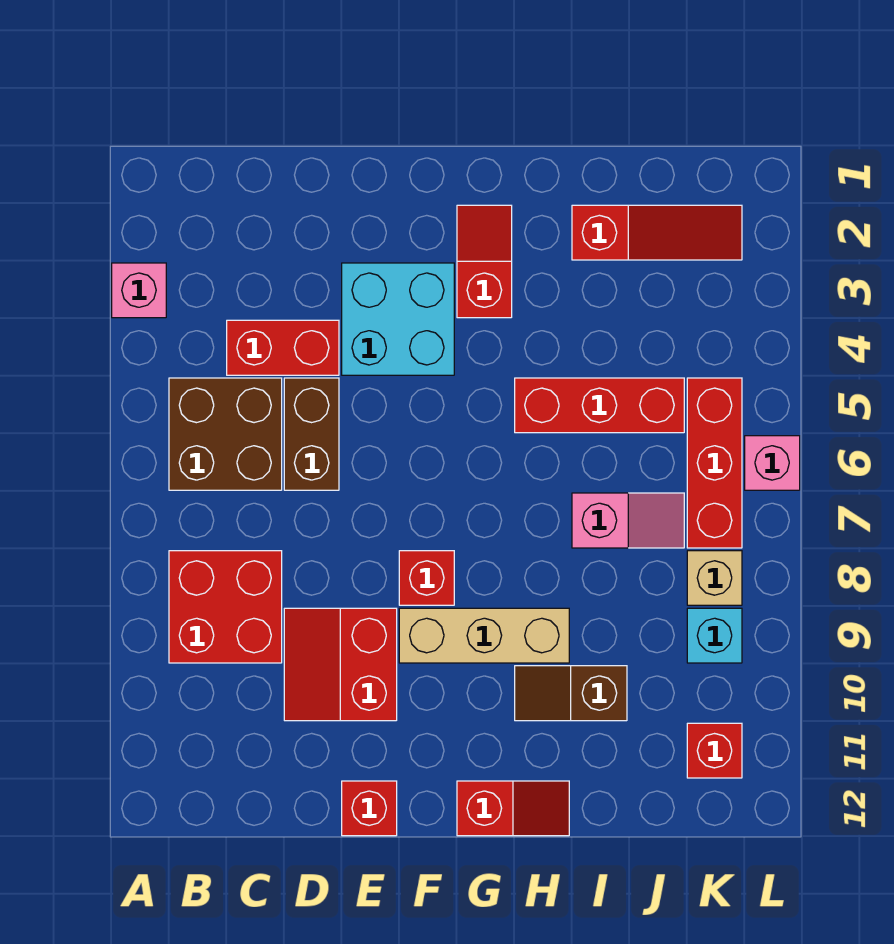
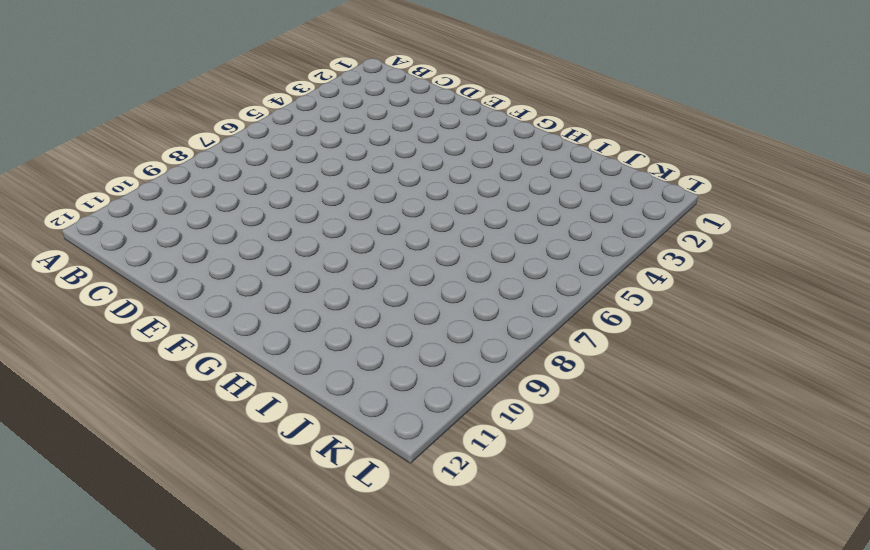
none -> pink 1x1 brick [112,263,166,318]
none -> brown 2x2 brick [169,378,282,490]
none -> red 2x2 brick [169,551,282,663]

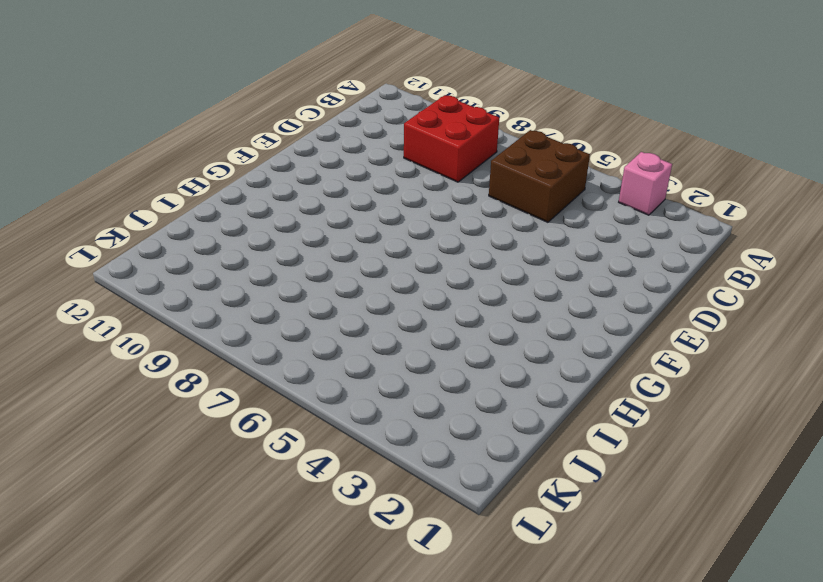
none -> red 1x2 brick [227,320,339,375]
none -> brown 1x2 brick [284,378,339,490]
none -> red 2x2 slope [284,608,397,721]

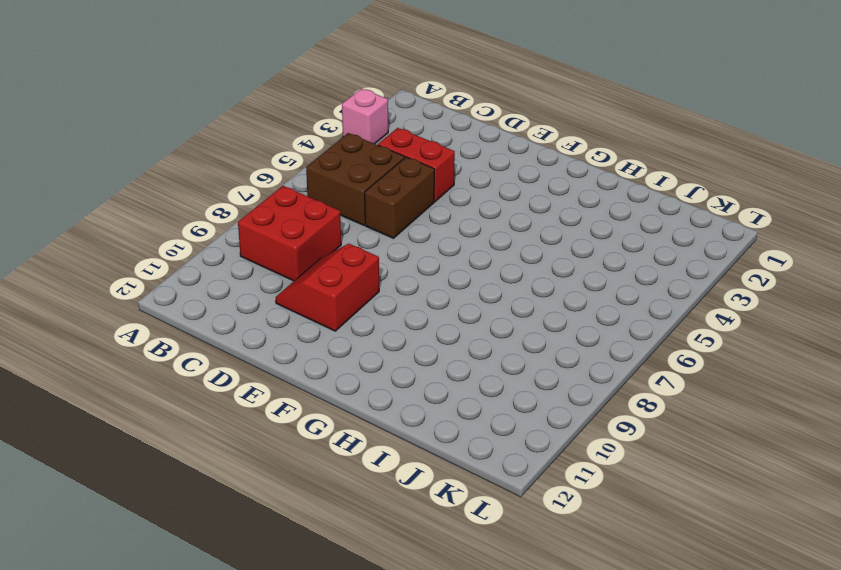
none -> cyan 2x2 brick [342,263,454,375]
none -> red 1x1 brick [342,781,397,836]
none -> red 1x1 brick [399,551,454,605]

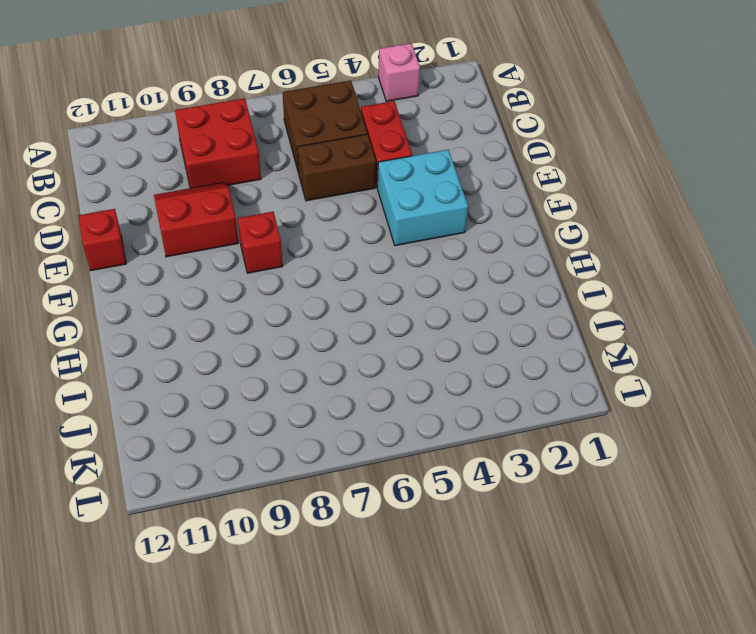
none -> tan 1x3 brick [399,608,569,663]
none -> red 1x2 slope [457,205,512,318]
none -> red 1x2 slope [457,781,569,836]

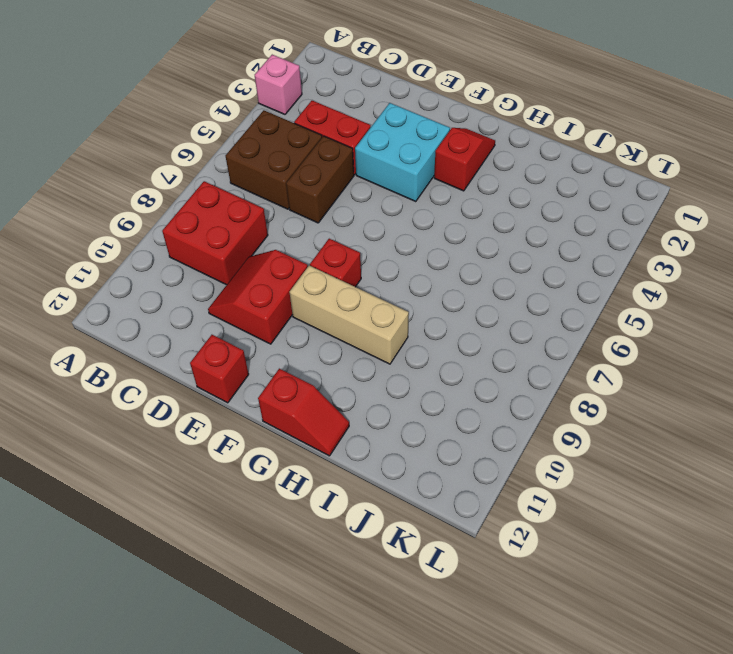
none -> red 1x3 brick [515,378,684,433]
none -> brown 1x2 slope [515,666,627,721]
none -> red 1x3 slope [572,205,742,260]

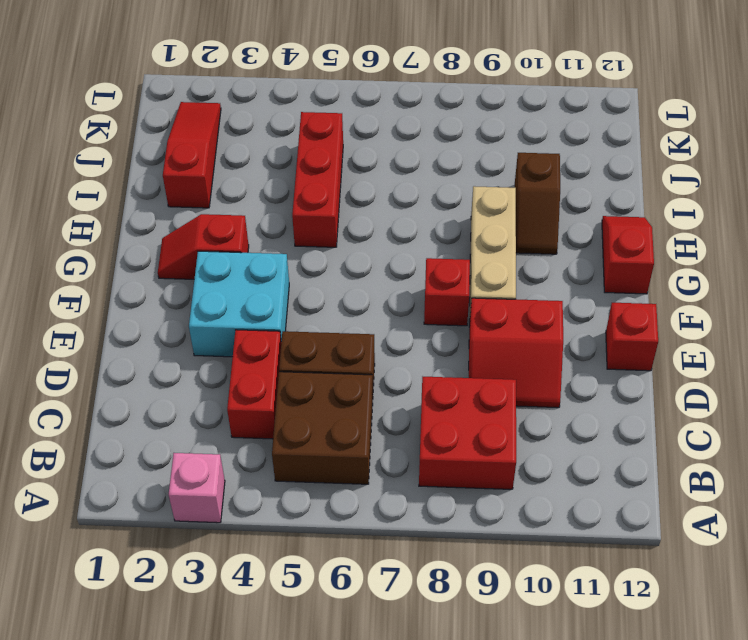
none -> pink 1x2 slope [572,493,684,548]
none -> red 1x3 brick [687,378,742,548]
none -> tan 1x1 brick [687,551,742,605]

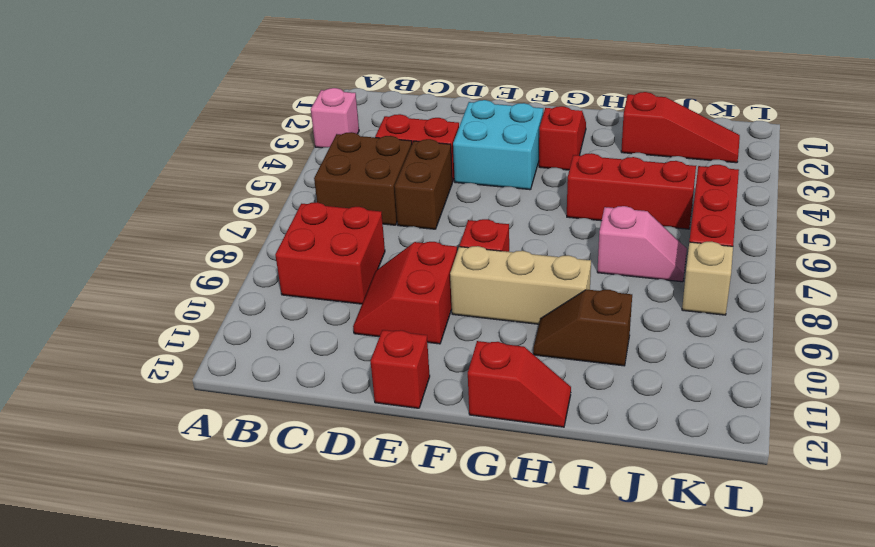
none -> cyan 1x1 brick [687,608,742,663]
none -> red 1x1 brick [687,723,742,778]
none -> pink 1x1 brick [745,436,800,490]

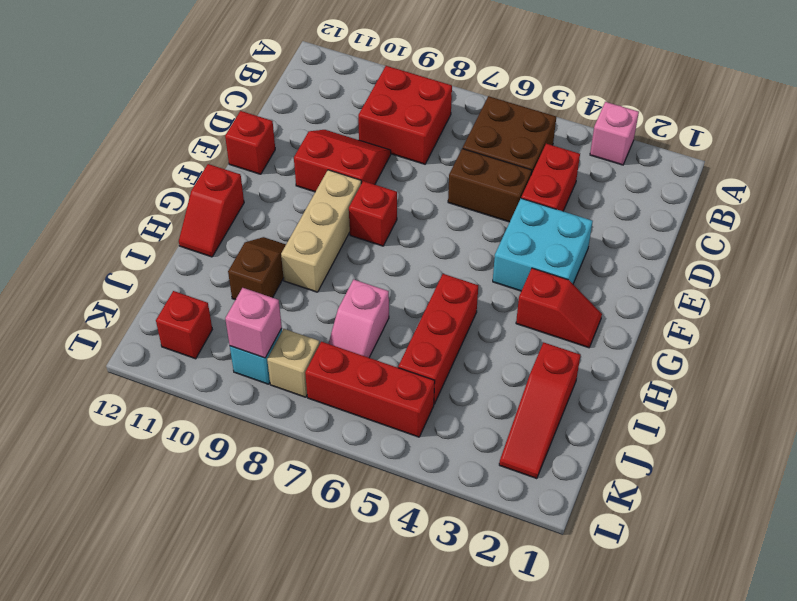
pink 1x1 brick [225,288,282,358] -> pink 1x1 brick moved to [745,436,800,490]

